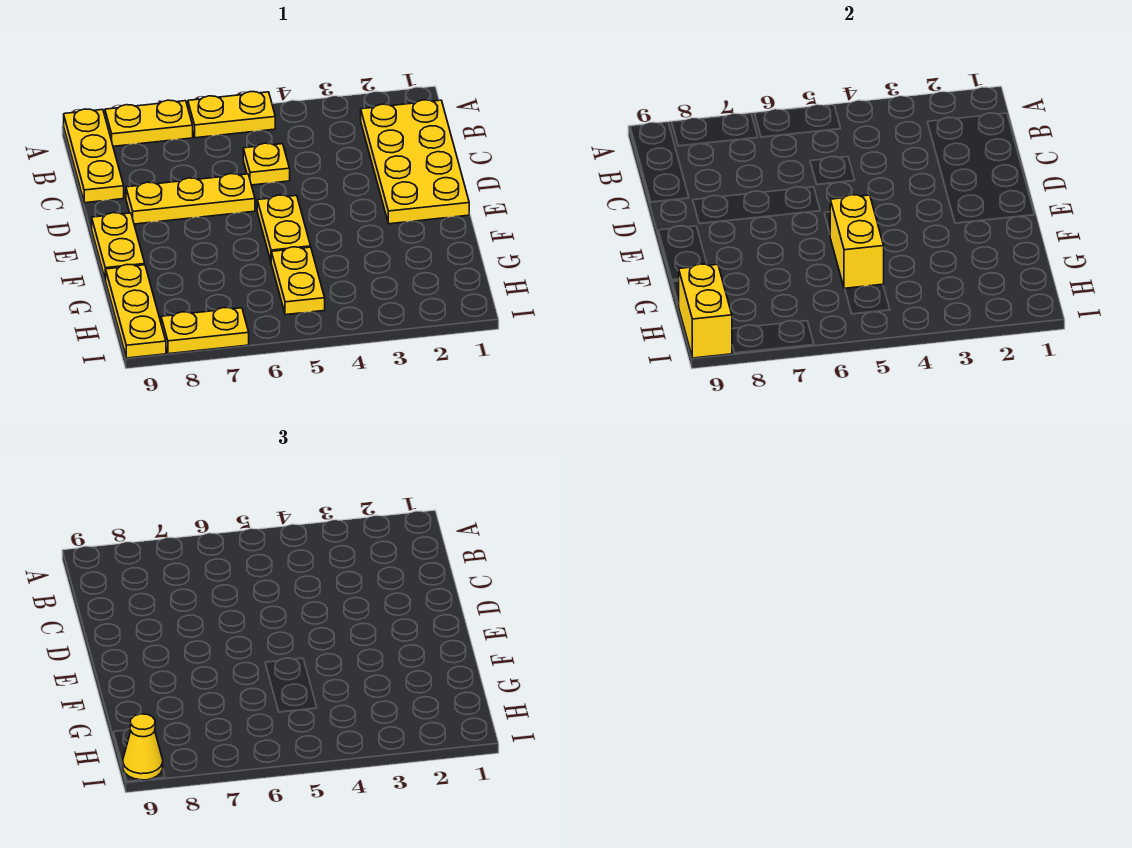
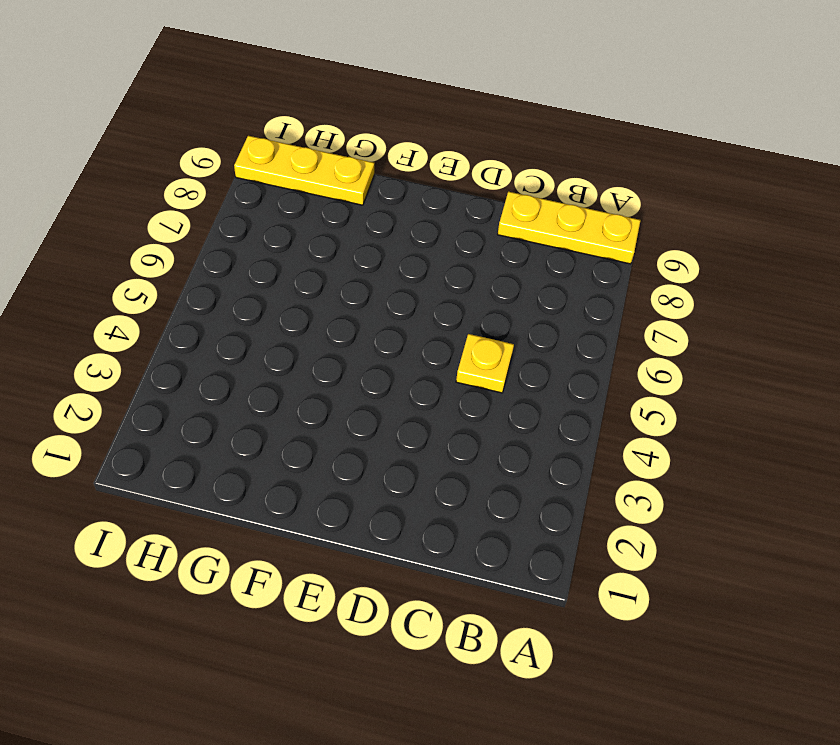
none -> yellow 1x2 plate [188,92,275,138]
none -> yellow 1x2 plate [105,100,193,146]
none -> yellow 2x4 plate [361,100,469,224]

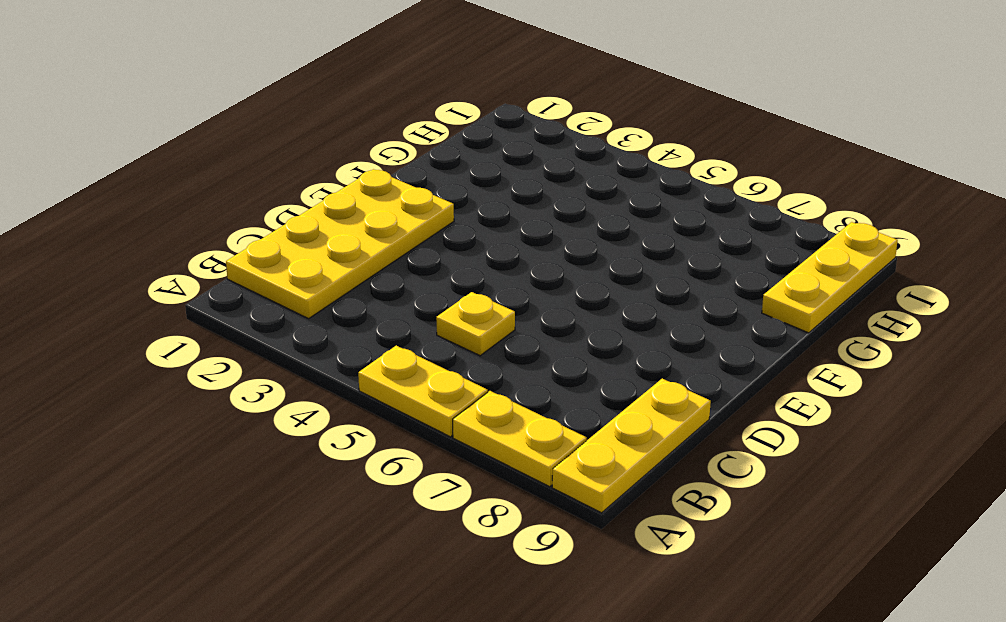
none -> yellow 1x3 plate [126,174,255,224]
none -> yellow 1x2 plate [257,195,311,261]
none -> yellow 1x2 plate [92,213,145,280]

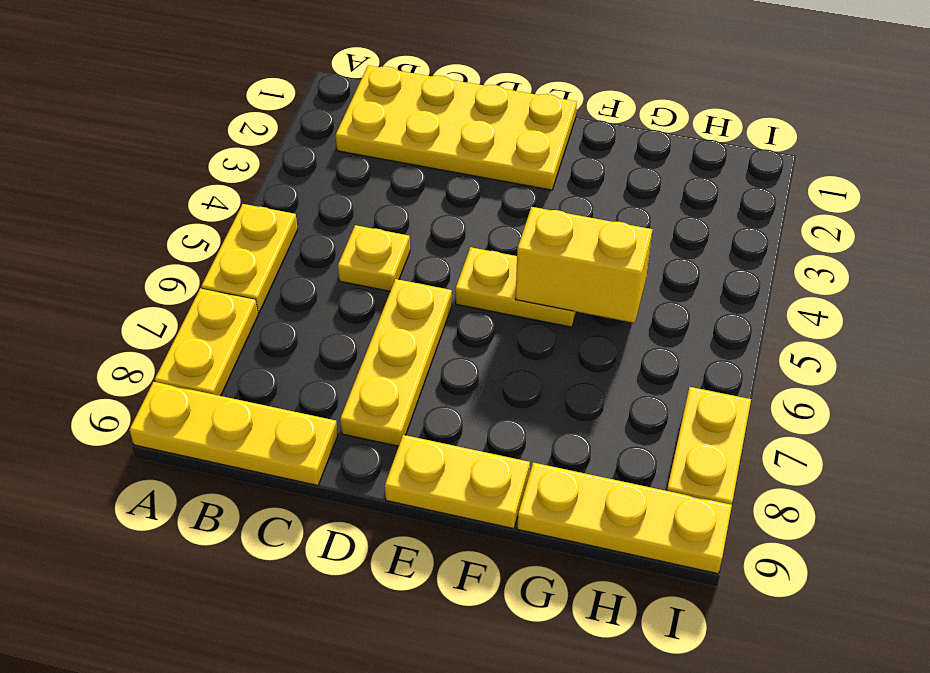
none -> yellow 1x2 plate [271,247,325,315]
none -> yellow 1x2 brick [679,264,732,358]
none -> yellow 1x1 cone [123,714,163,780]

